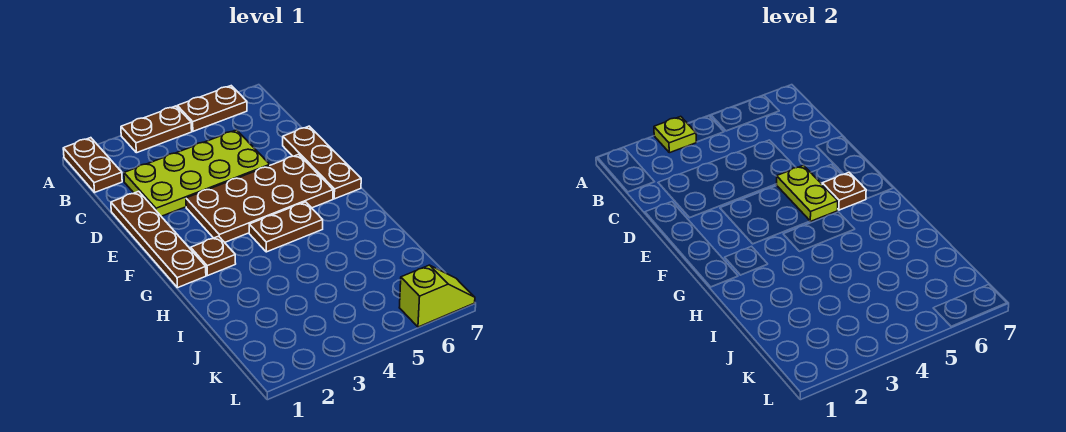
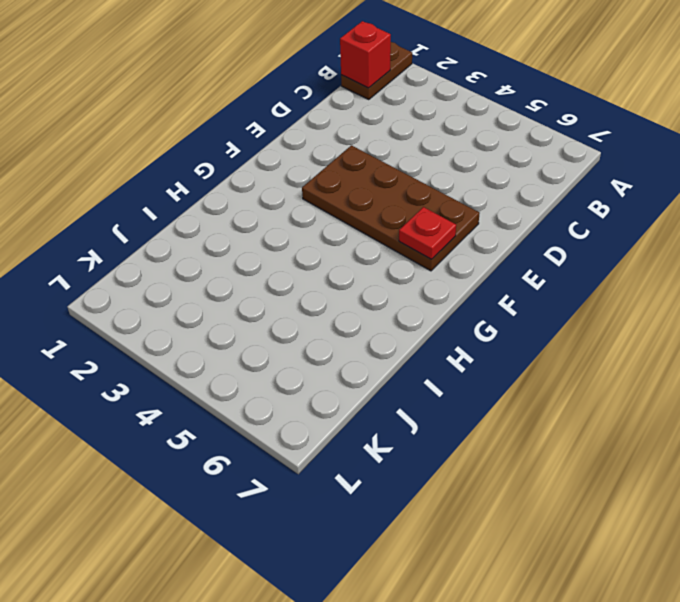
red 1x1 brick [340,21,391,88] -> none
red 1x1 plate [399,207,456,259] -> brown 1x1 plate [822,173,866,210]
none -> brown 1x2 plate [121,106,192,153]
none -> brown 1x2 plate [177,86,247,131]
none -> lime 2x4 plate [124,130,270,216]

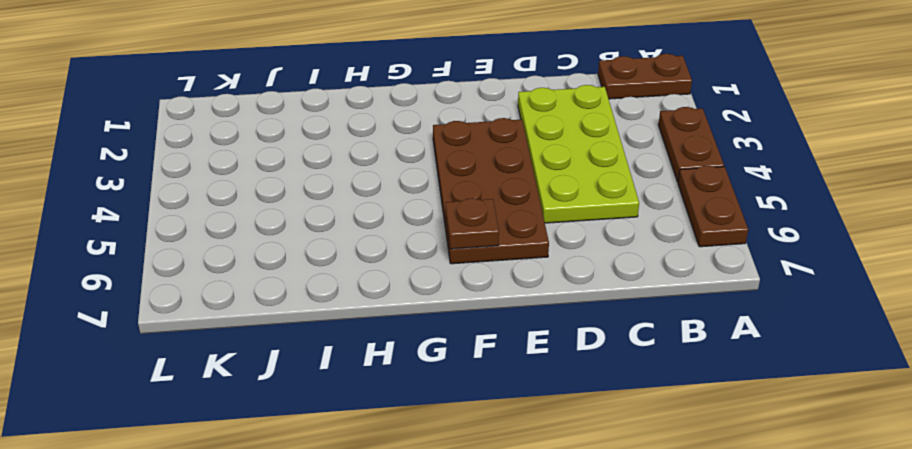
none -> brown 1x4 plate [111,191,206,288]
none -> brown 1x3 plate [283,126,361,199]
none -> brown 1x1 plate [191,236,236,276]

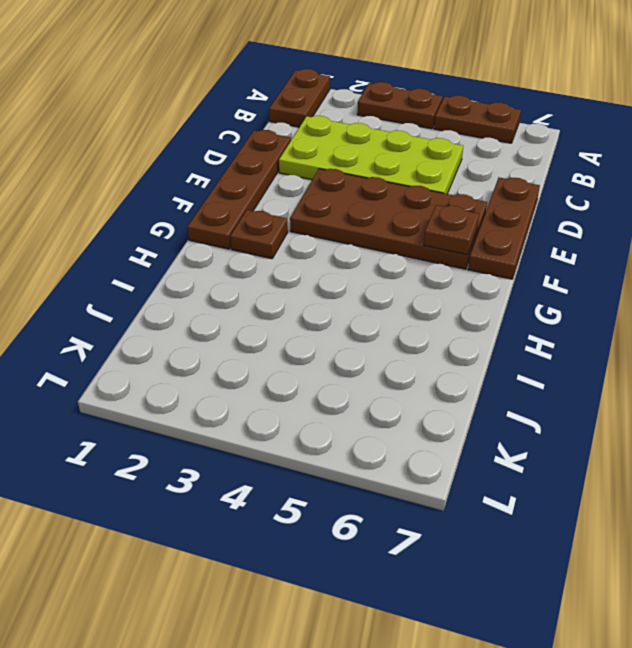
none -> brown 1x2 plate [249,202,323,252]
none -> lime 1x2 slope [399,265,475,327]
none -> lime 1x1 plate [654,116,696,153]

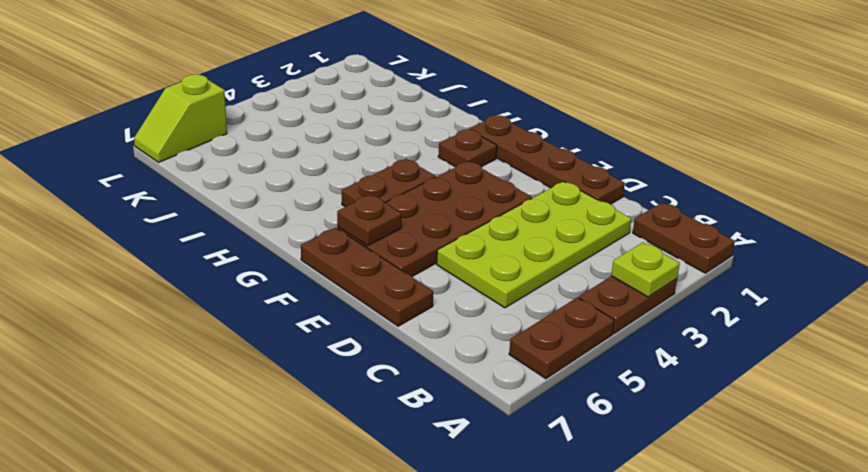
none -> lime 1x2 plate [777,165,838,221]

